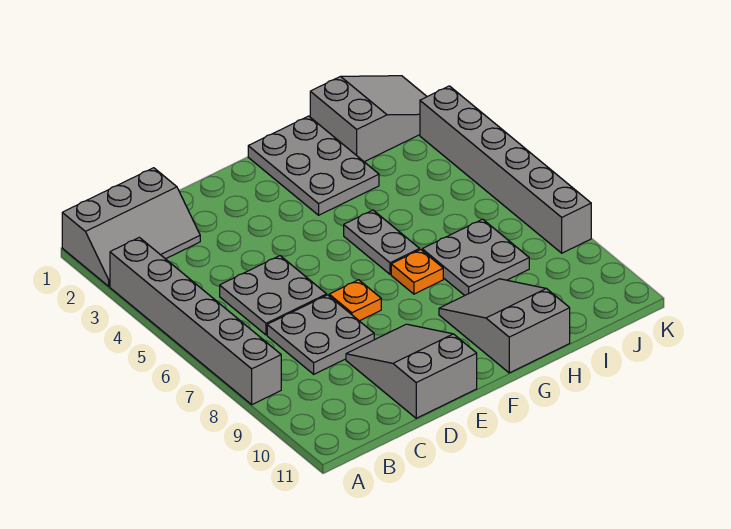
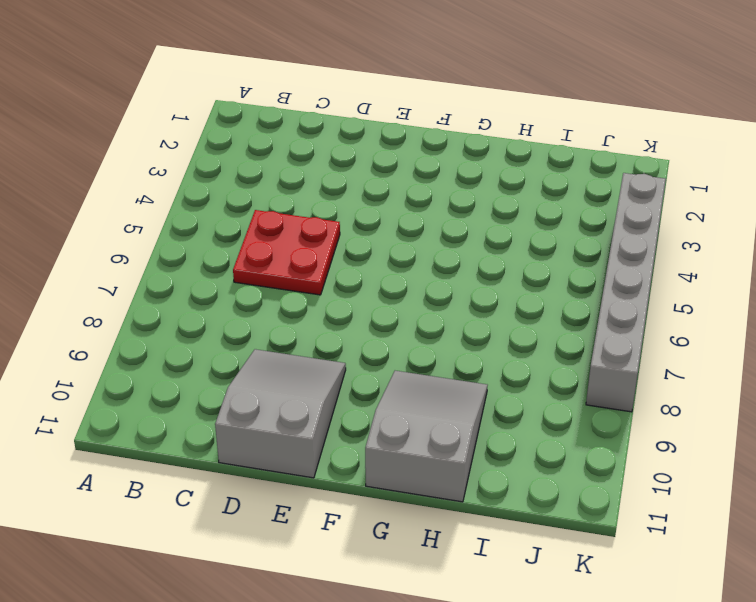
red 2x2 plate [233,210,340,295] -> grey 2x2 plate [220,256,327,335]
none -> grey 2x3 slope [62,168,200,286]
none -> grey 1x6 brick [110,237,281,405]
none -> grey 2x2 plate [267,295,374,374]

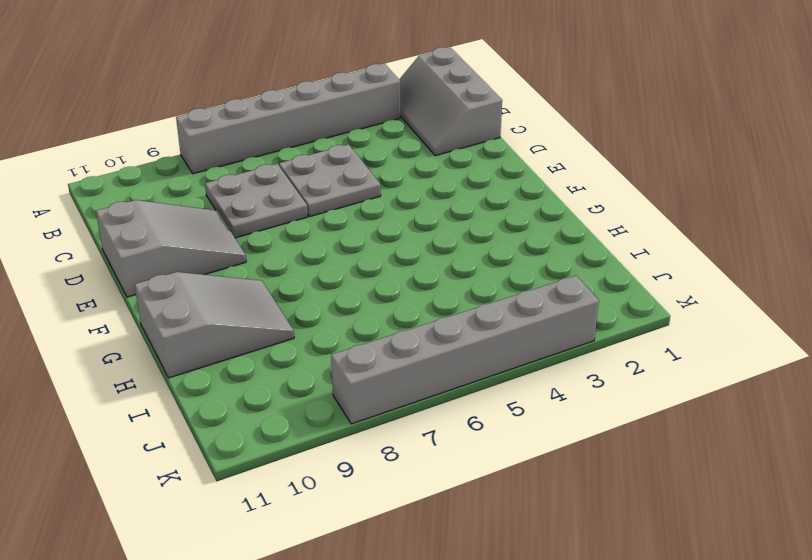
none -> orange 1x1 plate [329,280,381,321]
none -> grey 2x3 plate [248,116,379,215]
none -> grey 1x2 plate [344,210,420,274]

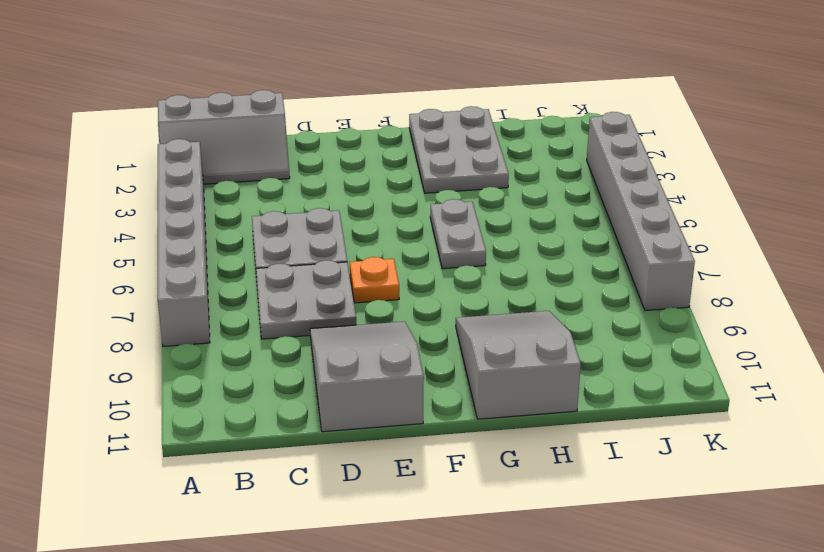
none -> orange 1x1 plate [391,250,443,294]
none -> grey 2x2 plate [422,219,529,295]
none -> grey 2x3 slope [310,76,427,162]

